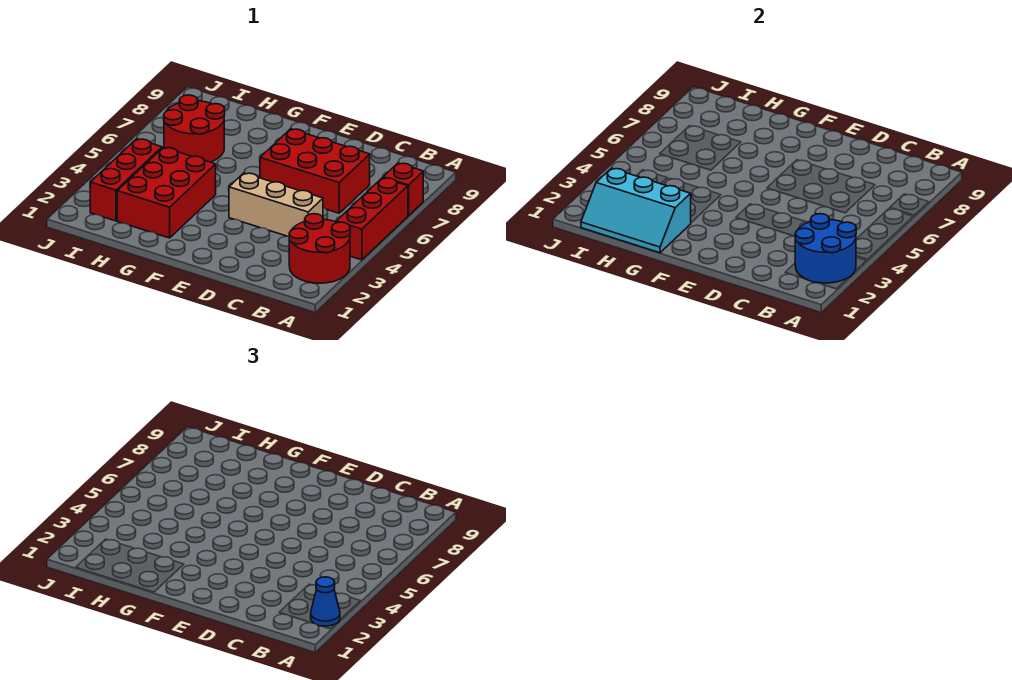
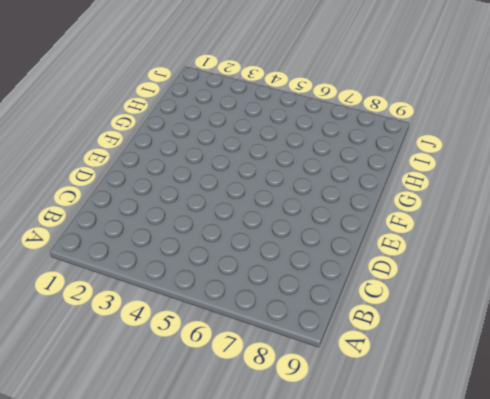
none -> red 2x2 round brick [289,214,350,283]
none -> red 1x3 brick [336,178,408,260]

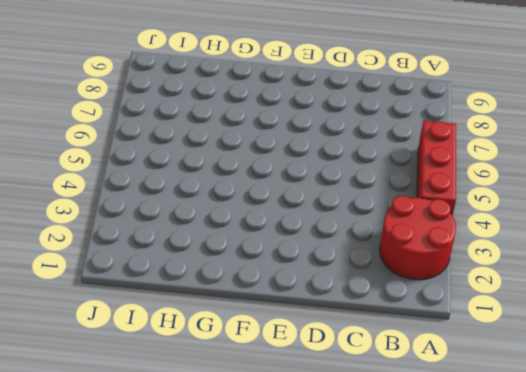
none -> red 1x1 brick [383,163,423,216]
none -> tan 1x3 brick [229,173,323,236]

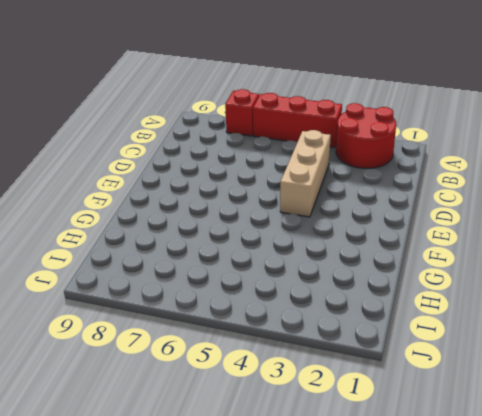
none -> red 2x3 brick [260,129,370,213]
none -> red 2x3 brick [117,147,216,238]

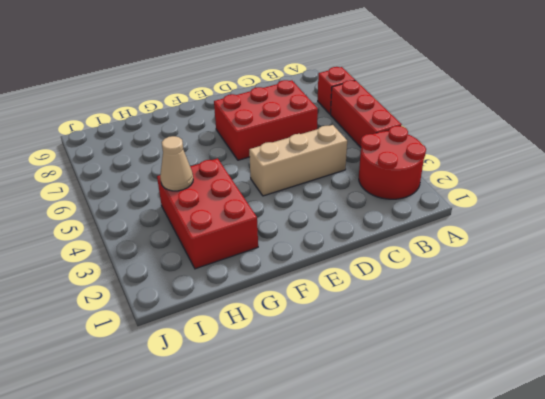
tan 1x1 cone [160,136,193,191] -> none
none -> red 2x2 round brick [164,95,225,162]
none -> red 1x3 brick [90,139,162,221]

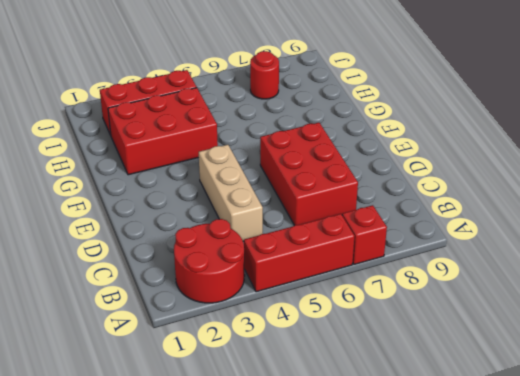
red 1x1 round brick [250,51,279,99] -> red 2x2 round brick [164,95,225,162]
none -> blue 2x2 round brick [795,214,856,283]
none -> cyan 2x3 slope [581,168,691,253]

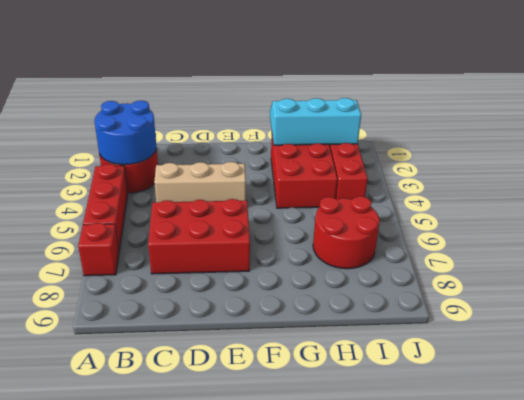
none -> blue 1x1 cone [311,577,340,626]

